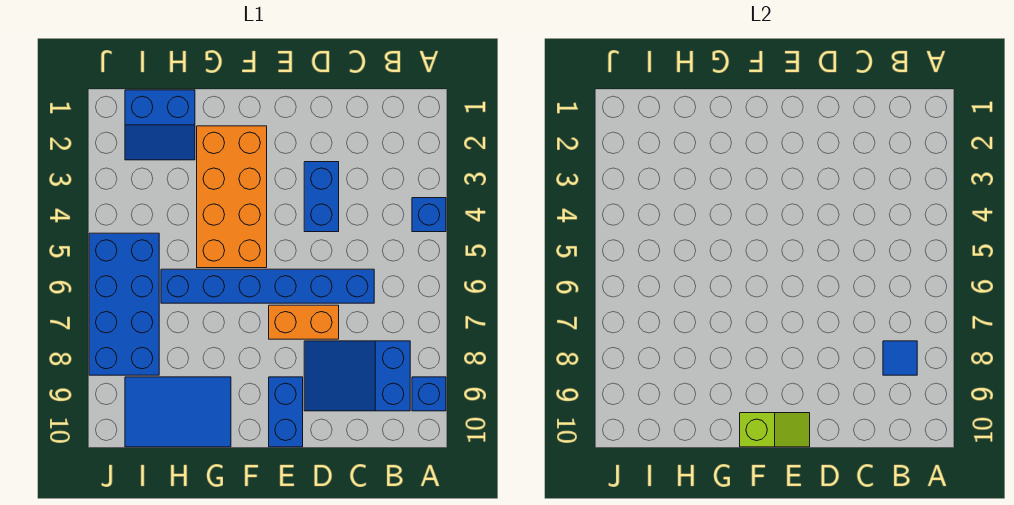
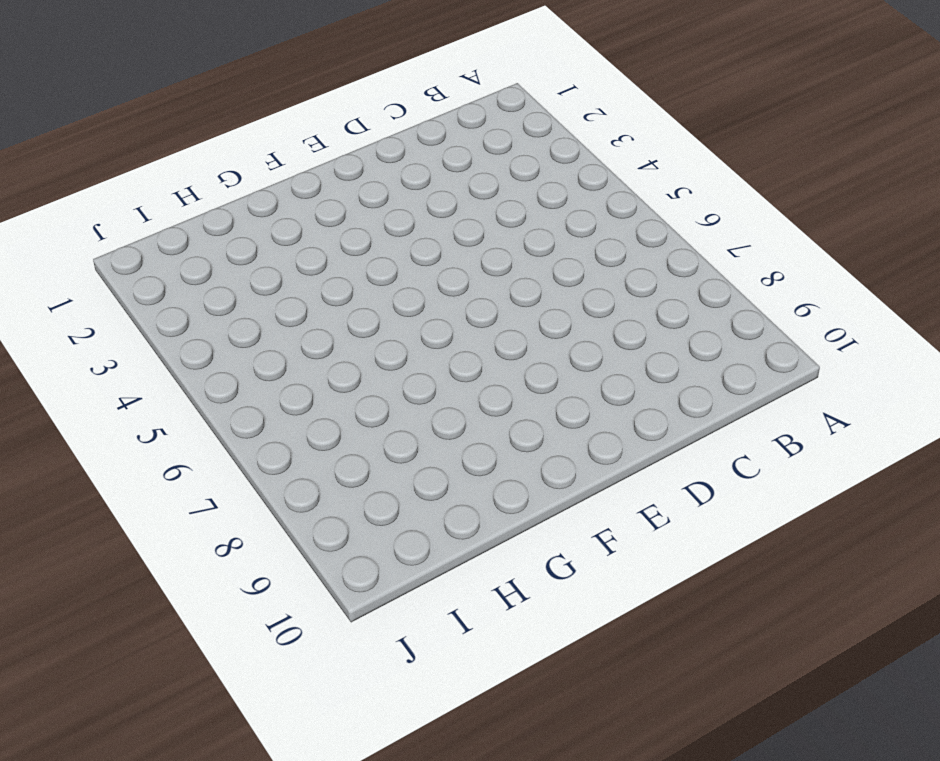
none -> blue 1x1 brick [412,198,446,232]
none -> blue 1x1 brick [412,377,446,411]
none -> blue 2x3 slope [304,341,410,411]

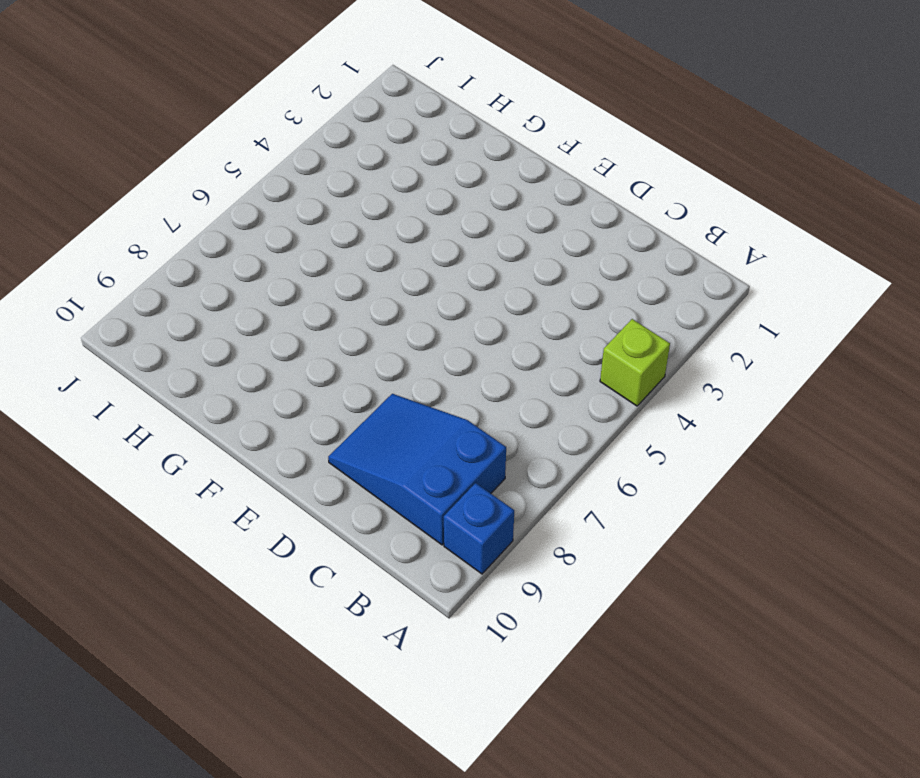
lime 1x1 brick [600,319,670,406] -> blue 1x1 brick [412,198,446,232]
none -> blue 1x6 brick [161,269,374,303]
none -> blue 1x2 brick [304,162,339,232]
none -> orange 1x2 brick [269,305,339,339]

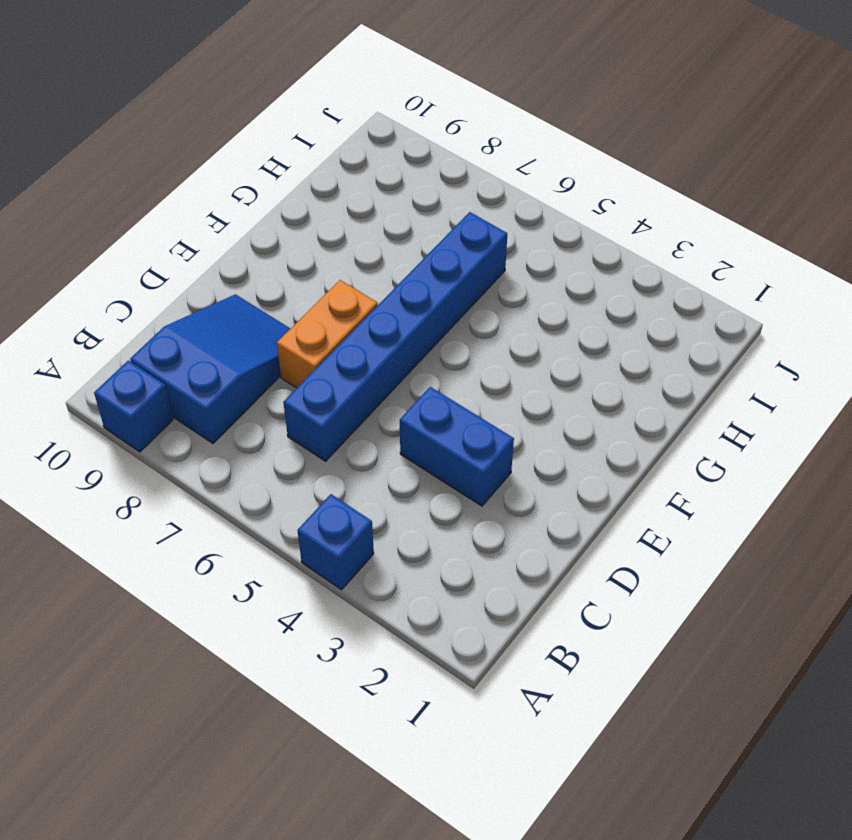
none -> blue 1x2 brick [269,377,303,447]
none -> orange 2x4 brick [197,126,267,268]
none -> blue 2x3 tile [125,377,231,447]

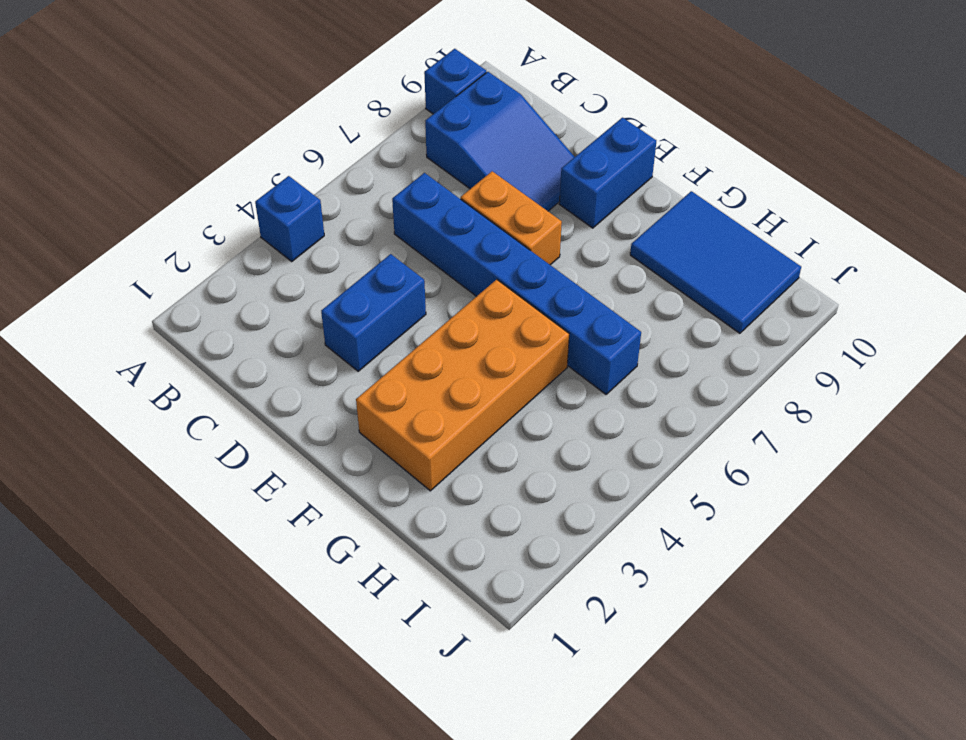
none -> blue 2x2 slope [125,90,195,160]
none -> blue 2x4 brick [89,233,159,375]
none -> blue 1x1 tile [883,341,917,375]

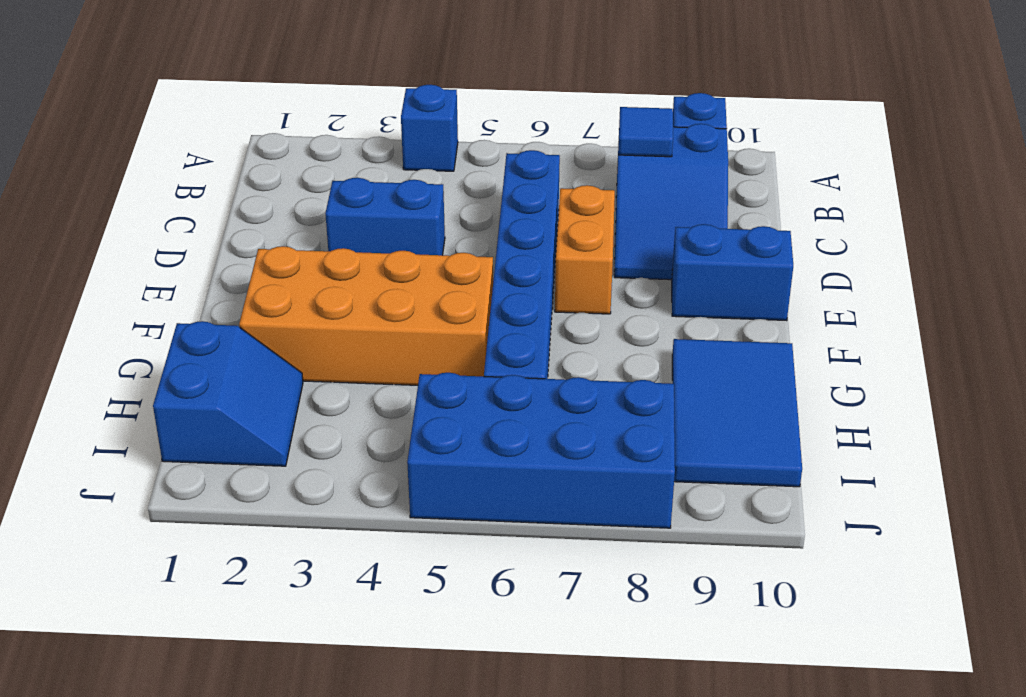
none -> lime 1x2 slope [740,413,810,447]

